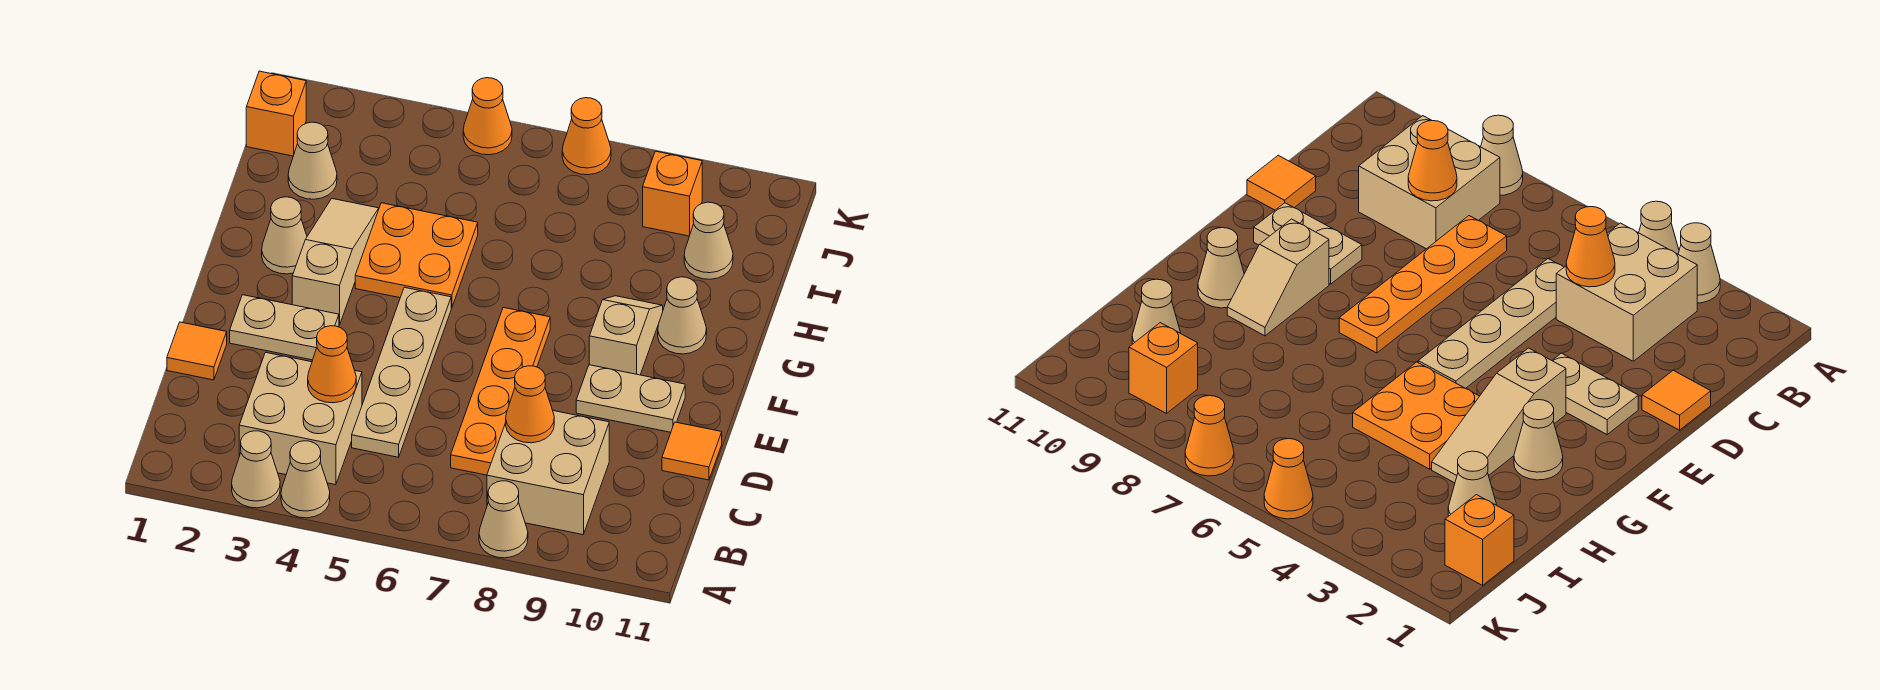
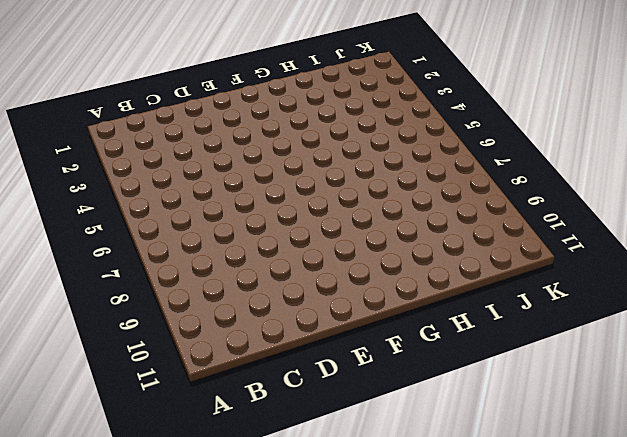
none -> tan 1x1 cone [232,431,280,508]
none -> tan 1x1 cone [281,441,330,518]
none -> tan 1x1 cone [479,481,528,558]

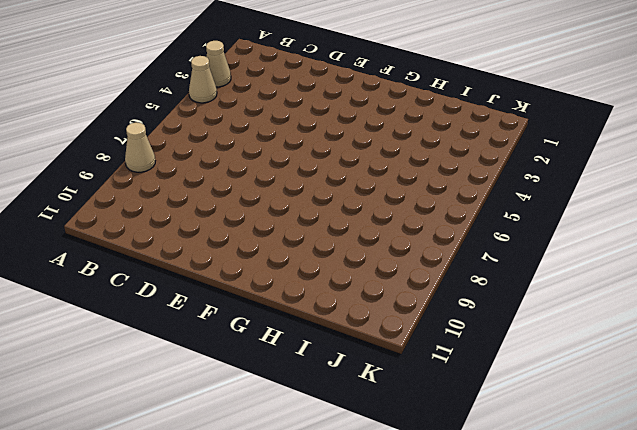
none -> tan 2x2 brick [239,352,362,485]
none -> tan 2x2 brick [487,411,609,535]
none -> tan 1x4 plate [352,287,451,457]

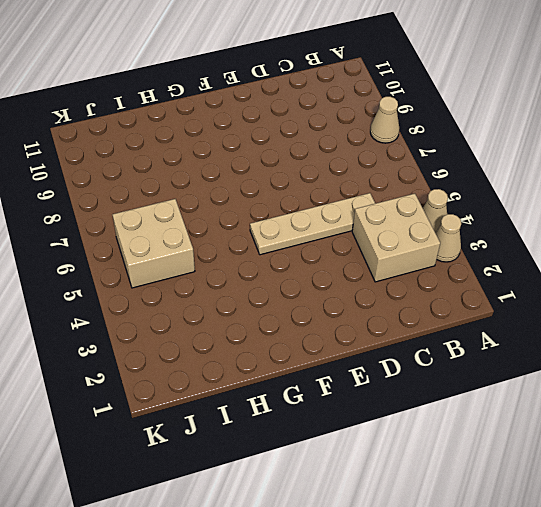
tan 2x2 brick [112,199,195,288] -> tan 2x2 brick moved to [487,411,609,535]
none -> orange 1x4 plate [451,307,550,475]
none -> orange 1x1 tile [167,322,227,380]
none -> orange 1x1 tile [662,422,722,480]

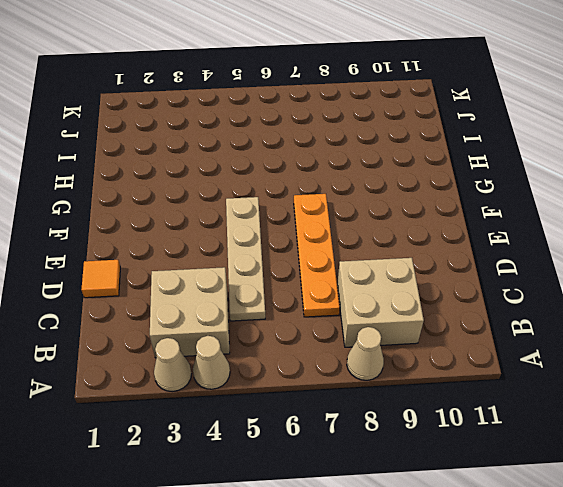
none -> orange 1x1 tile [662,422,722,480]
none -> tan 1x2 plate [230,295,339,360]
none -> tan 1x2 plate [576,365,685,432]

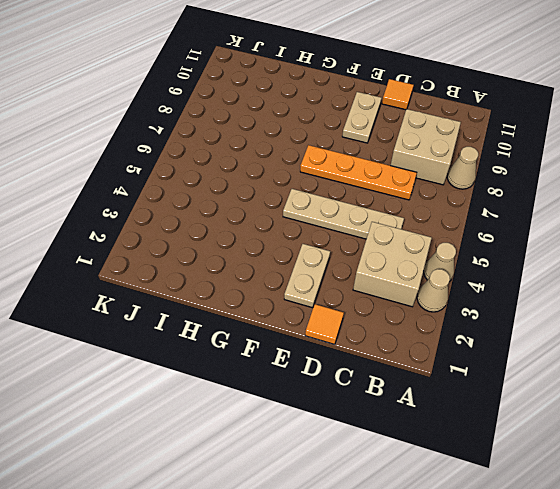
none -> tan 1x3 slope [292,199,379,325]
none -> tan 1x2 slope [589,296,663,375]
none -> tan 1x1 cone [262,197,307,274]

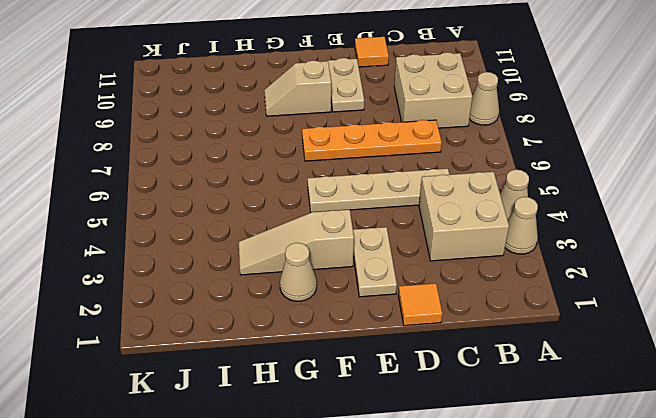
none -> orange 2x2 plate [355,203,478,308]
none -> tan 1x1 cone [658,277,707,354]
none -> tan 1x1 cone [288,122,337,199]

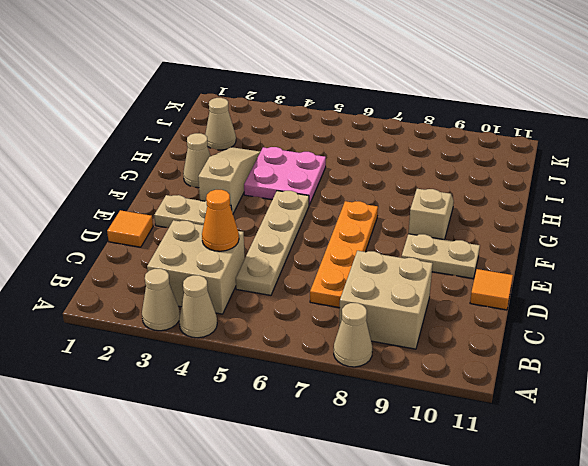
pink 2x2 plate [244,147,326,205] -> orange 2x2 plate [355,203,478,308]
none -> tan 1x1 cone [658,277,707,354]
none -> tan 1x1 cone [684,202,733,279]
none -> orange 1x1 brick [246,71,306,156]

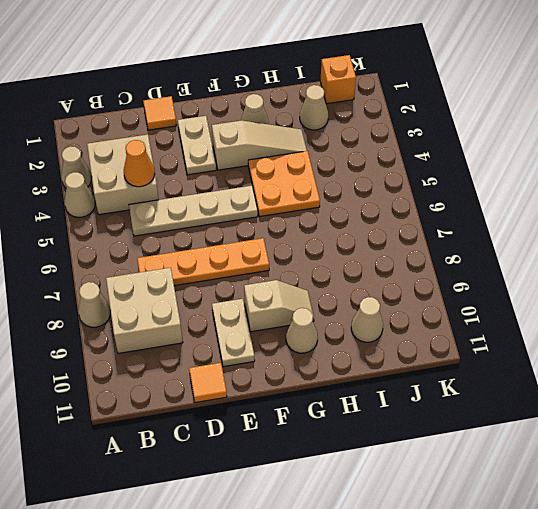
none -> orange 1x1 brick [643,151,702,236]
none -> orange 1x1 cone [463,78,512,155]
none -> orange 1x1 cone [562,98,611,175]

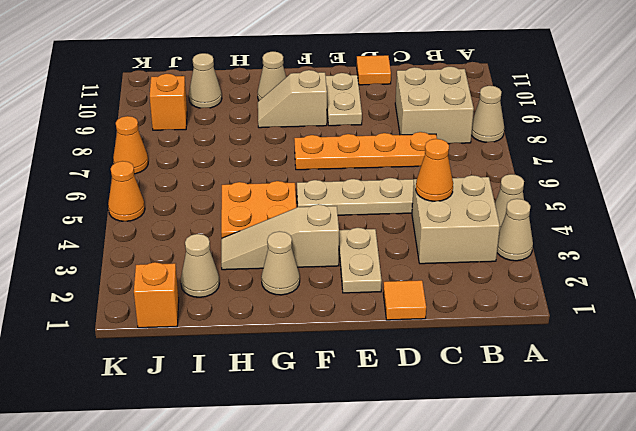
none -> orange 1x1 cone [506,366,554,443]

